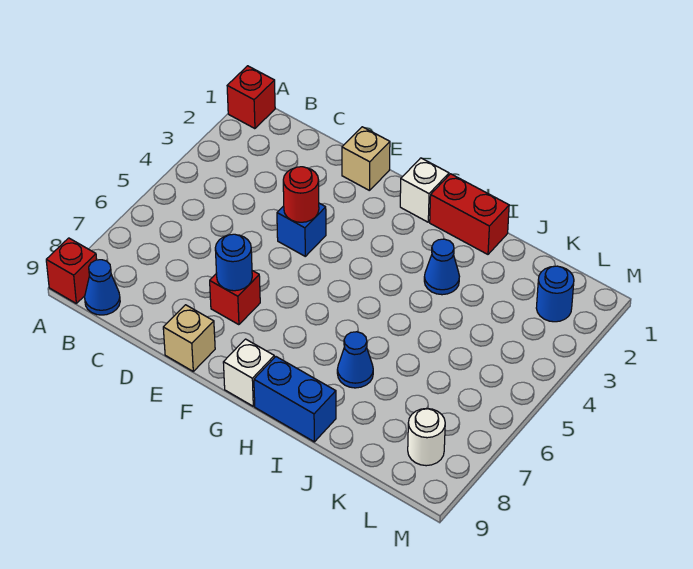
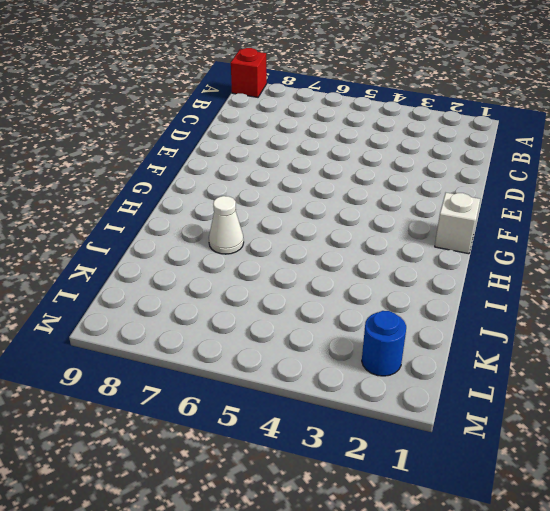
white 1x1 cone [209,196,244,254] -> blue 1x1 cone [337,332,373,388]
none -> red 1x1 brick [227,66,275,129]
none -> blue 1x1 cone [85,260,120,315]
none -> tan 1x1 brick [342,127,390,191]

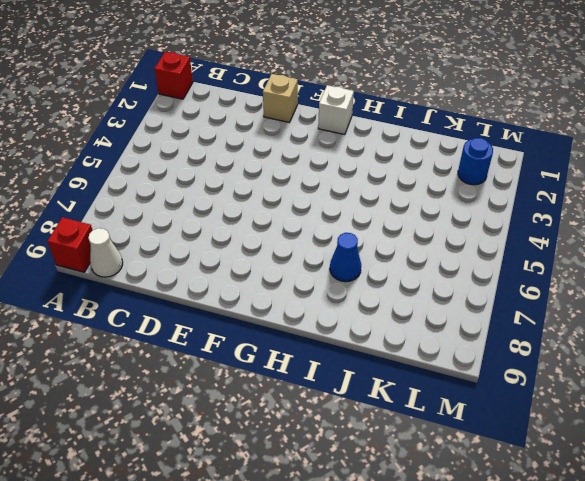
white 1x1 cone [88,228,123,277] -> blue 1x1 cone [85,260,120,315]
none -> blue 1x1 brick [277,203,326,256]
none -> red 1x1 brick [210,271,260,325]
none -> tan 1x1 brick [163,305,215,371]

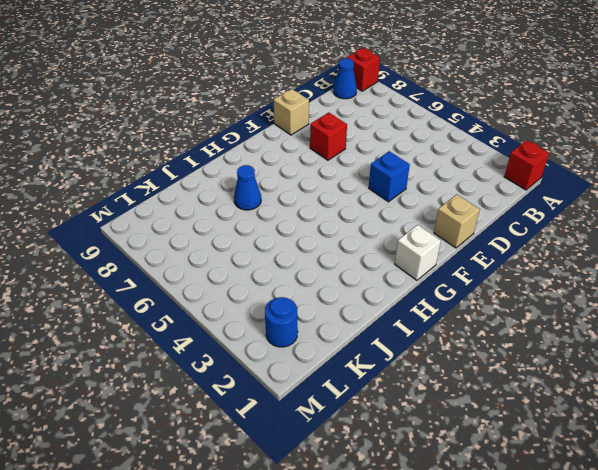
none -> white 1x1 brick [223,339,274,406]
none -> red 1x2 brick [430,174,509,254]
none -> blue 1x2 brick [254,357,336,442]

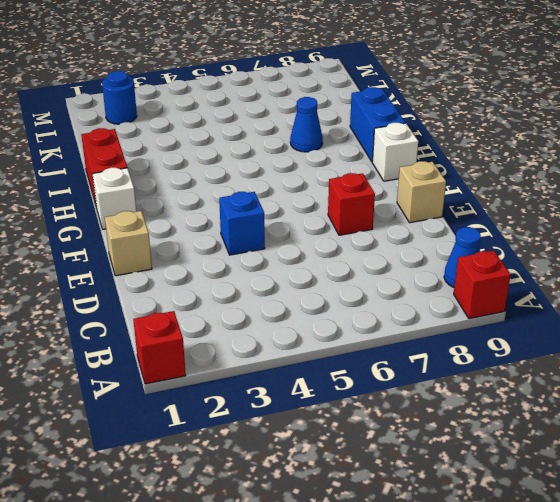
none -> blue 1x1 cone [424,239,460,295]
none -> white 1x1 round brick [408,408,445,466]
none -> red 1x1 round brick [283,167,319,222]

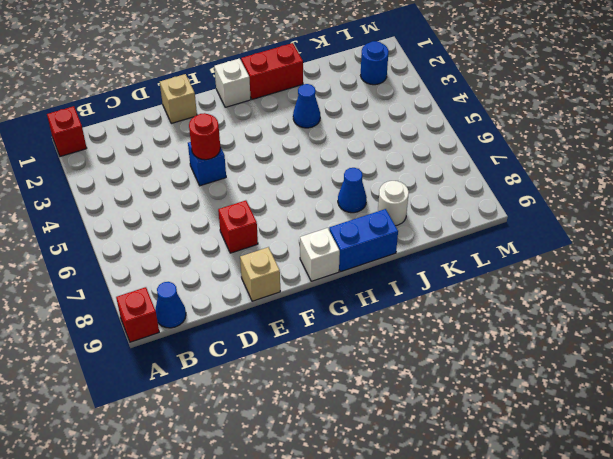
white 1x1 round brick [378,181,409,226] -> white 1x1 round brick moved to [408,408,445,466]
none -> blue 1x1 round brick [215,234,252,291]

